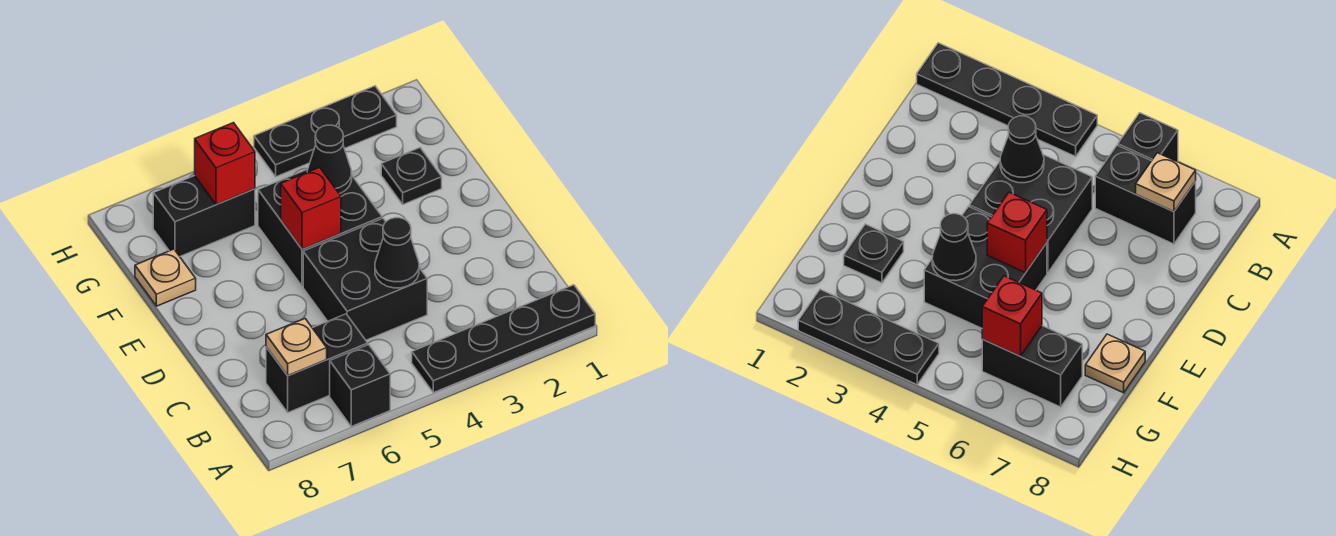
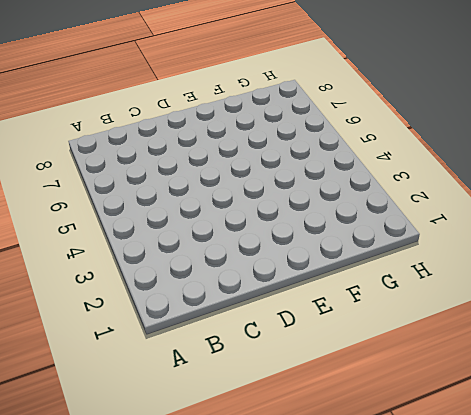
none -> black 1x4 plate [412,285,595,393]
none -> black 1x1 brick [330,345,390,426]
none -> black 1x2 brick [266,314,368,412]

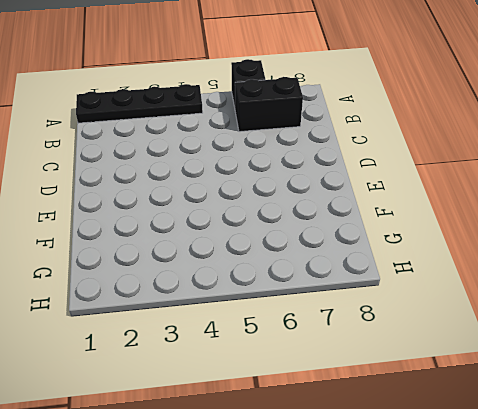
none -> black 2x2 brick [303,218,427,340]
none -> black 2x2 brick [258,169,382,286]
none -> black 1x1 plate [381,148,442,204]

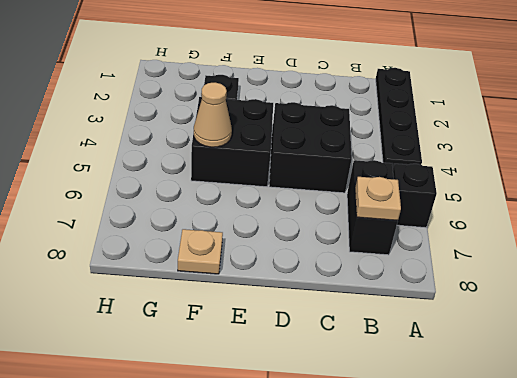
tan 1x1 cone [194,83,232,147] -> none
none -> black 1x2 brick [153,176,255,256]
none -> black 1x3 plate [254,86,397,177]
none -> black 1x1 cone [375,218,419,288]

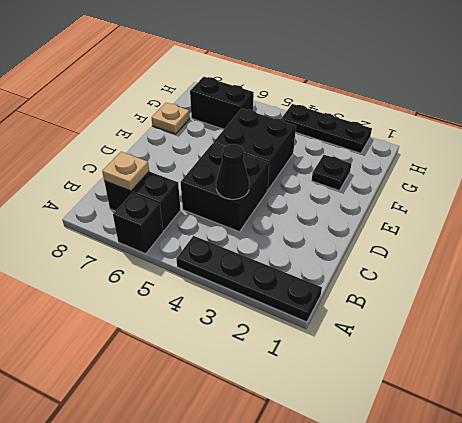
none -> red 1x1 brick [281,167,341,249]
none -> black 1x1 cone [307,125,352,194]
none -> red 1x1 brick [195,123,255,205]

